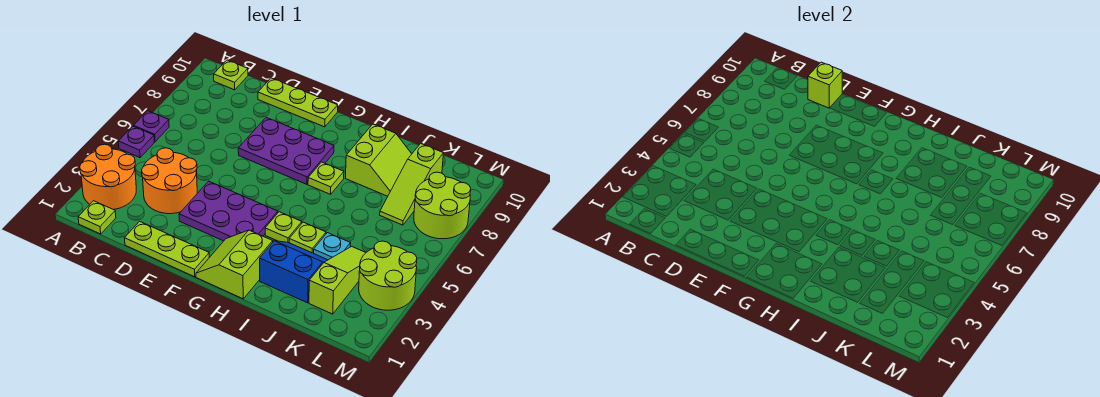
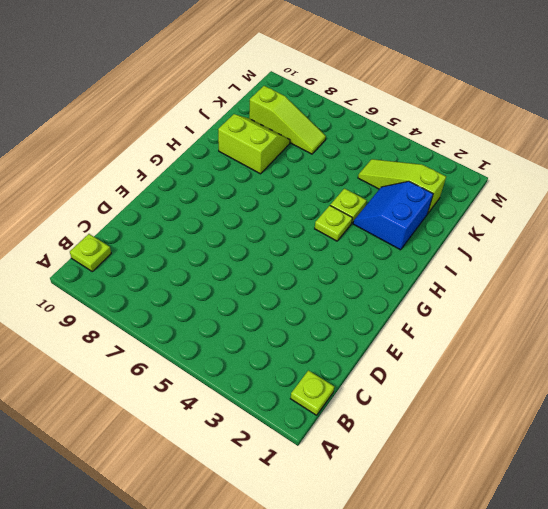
none -> orange 2x2 round brick [80,144,136,210]
none -> purple 1x1 plate [118,126,154,158]
none -> purple 1x1 plate [134,111,169,142]

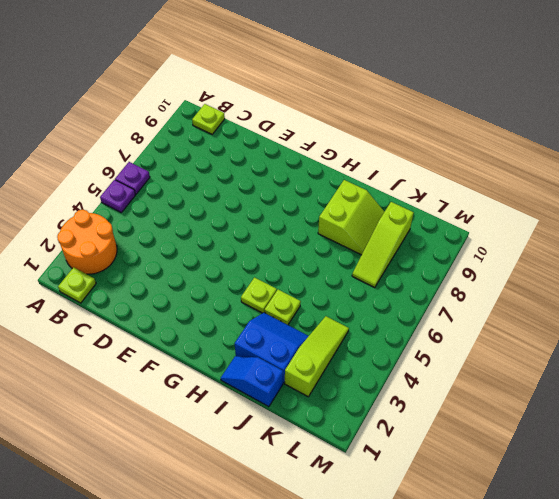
blue 1x2 slope [221,356,283,407] -> none
none -> orange 2x2 round brick [142,148,197,214]
none -> lime 1x3 plate [125,221,209,277]
none -> lime 1x3 plate [258,78,338,127]

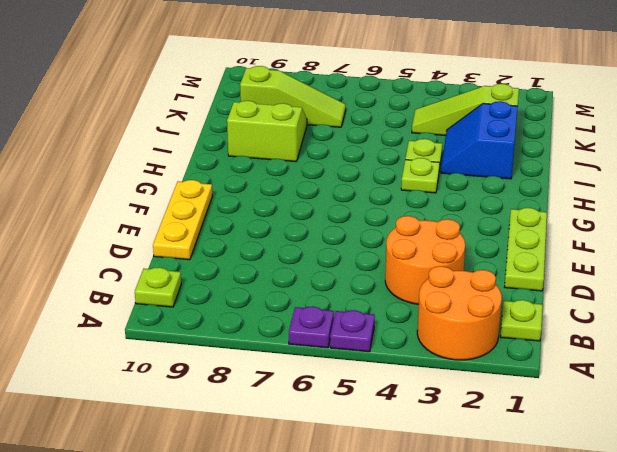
yellow 1x3 plate [153,180,212,260] -> lime 1x3 plate [258,78,338,127]
none -> purple 2x3 plate [179,181,278,241]
none -> purple 2x3 plate [238,118,334,184]
none -> lime 2x2 slope [196,230,273,299]

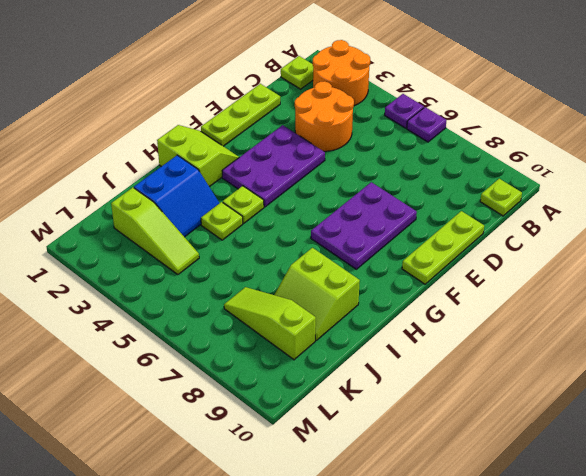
none -> lime 1x1 plate [308,162,344,194]
none -> cyan 1x1 plate [314,233,351,260]
none -> lime 2x2 round brick [359,241,417,310]

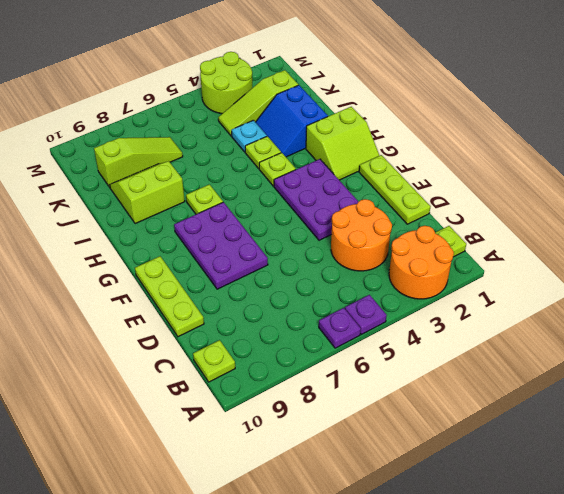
none -> lime 2x2 round brick [414,172,471,239]
none -> lime 1x1 brick [808,62,842,108]

